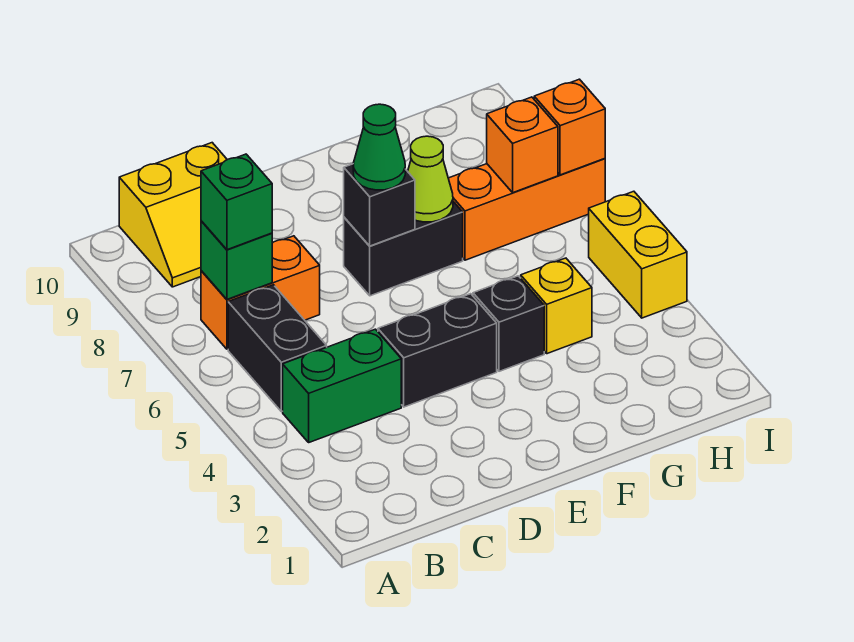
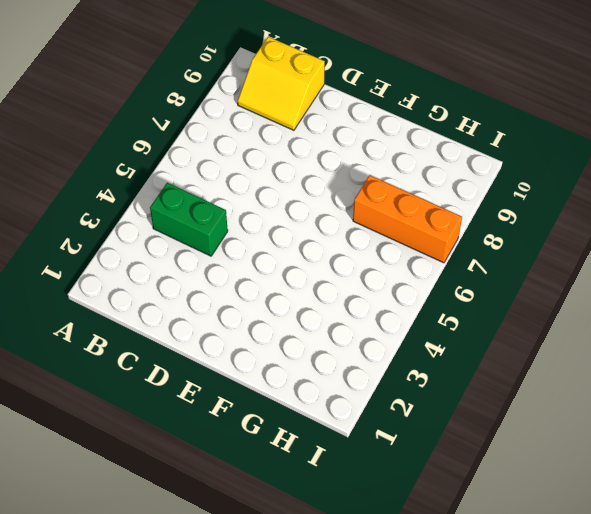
none -> black 1x2 brick [228,285,327,412]
none -> orange 1x2 brick [201,236,320,349]
none -> black 1x2 brick [378,294,497,407]

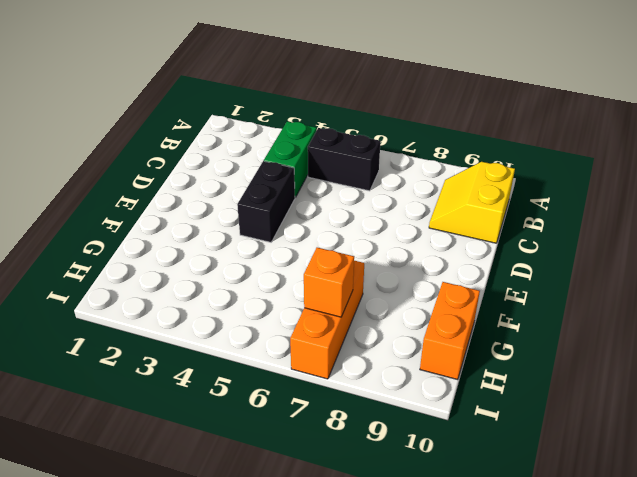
orange 1x2 brick [420,282,480,380] -> orange 1x2 brick moved to [201,236,320,349]
none -> black 1x2 brick [344,202,463,296]
none -> black 1x1 brick [473,276,544,371]
none -> yellow 1x1 brick [521,258,592,354]

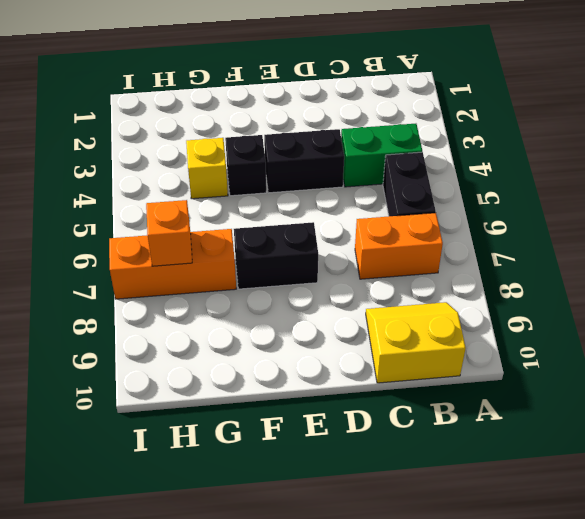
none -> yellow 1x2 brick [589,191,687,318]
none -> green 1x1 brick [201,221,272,299]
none -> black 1x1 brick [344,164,415,246]

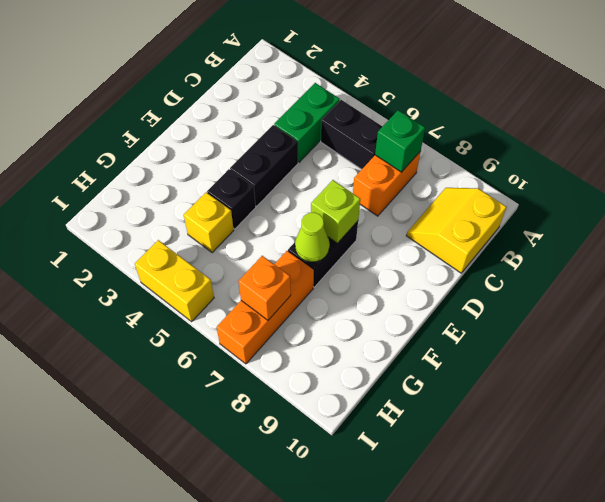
lime 1x1 brick [311,180,360,243] -> black 1x1 brick [344,164,415,246]
none -> orange 1x1 brick [534,79,605,175]
none -> green 1x1 brick [201,154,272,250]
none -> green 1x1 cone [353,104,405,190]

